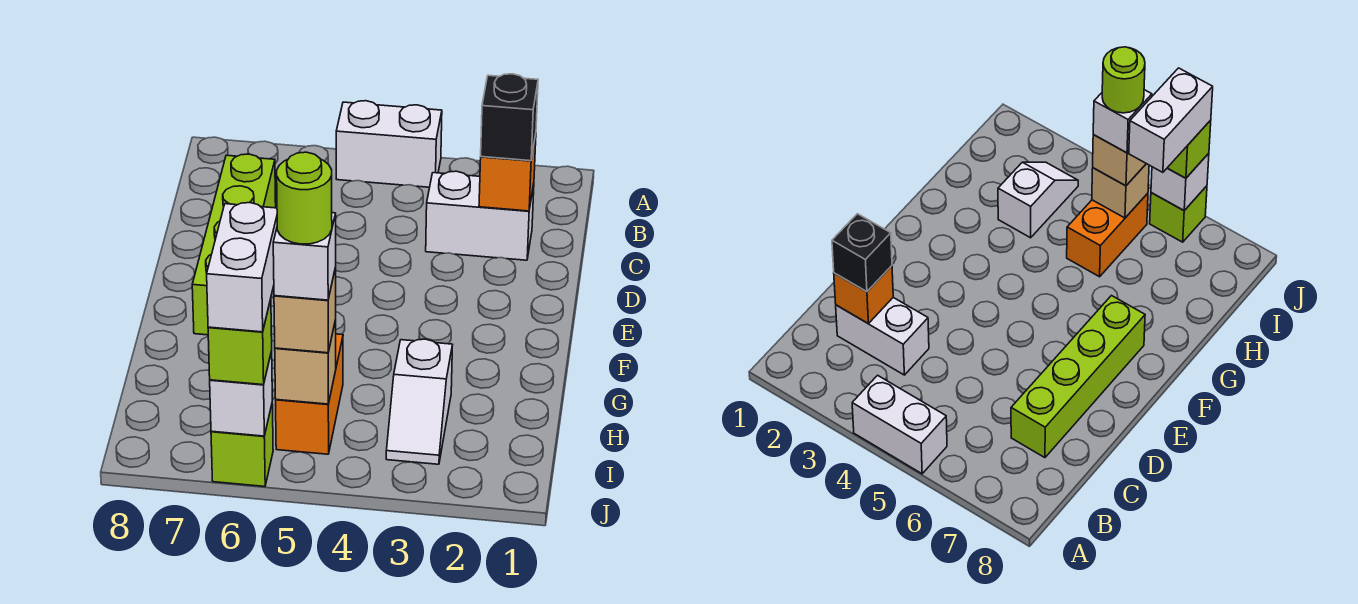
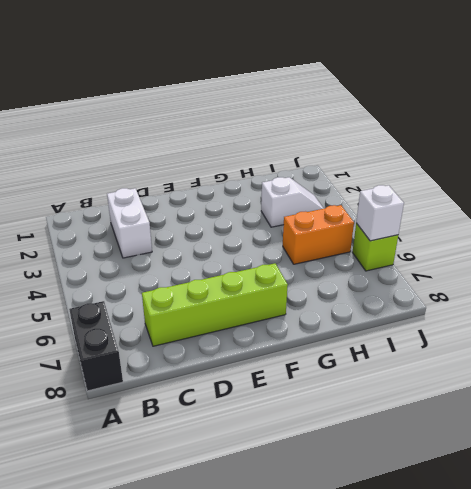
black 1x2 brick [69,301,123,391] -> none
none -> white 1x2 brick [336,101,442,187]
none -> orange 1x1 brick [479,134,536,211]
none -> tan 1x1 brick [275,320,336,404]

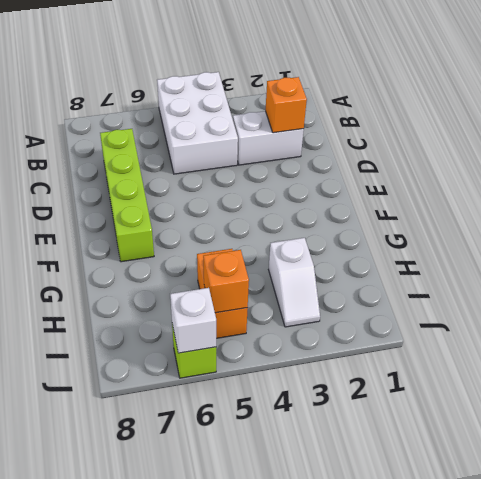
white 2x3 brick [157,72,238,174] -> white 1x2 brick [336,101,442,187]
orange 1x1 brick [203,250,249,313] -> tan 1x1 brick [275,320,336,404]
none -> black 1x1 brick [481,74,538,161]
none -> tan 1x1 brick [274,267,336,353]
none -> lime 1x1 brick [208,299,272,385]

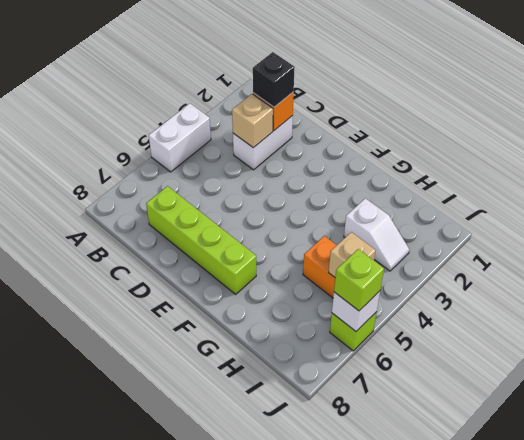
tan 1x1 brick [232,94,273,148] -> tan 1x1 brick moved to [274,267,336,353]
none -> white 1x1 brick [273,213,336,300]
none -> white 1x2 brick [207,203,277,332]
none -> lime 1x1 round brick [277,152,332,244]

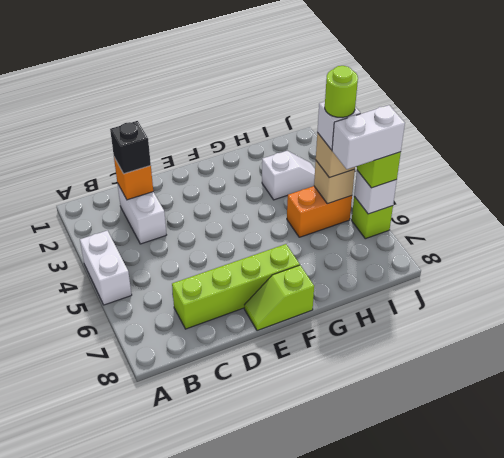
lime 1x2 slope [244,265,314,331] -> none

